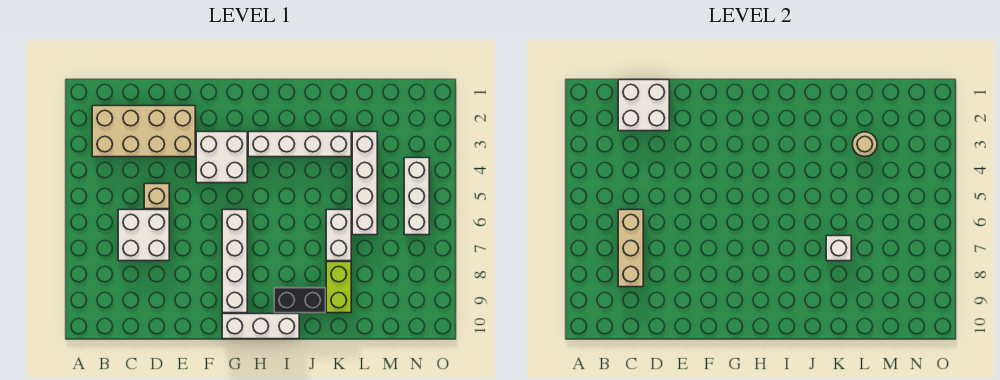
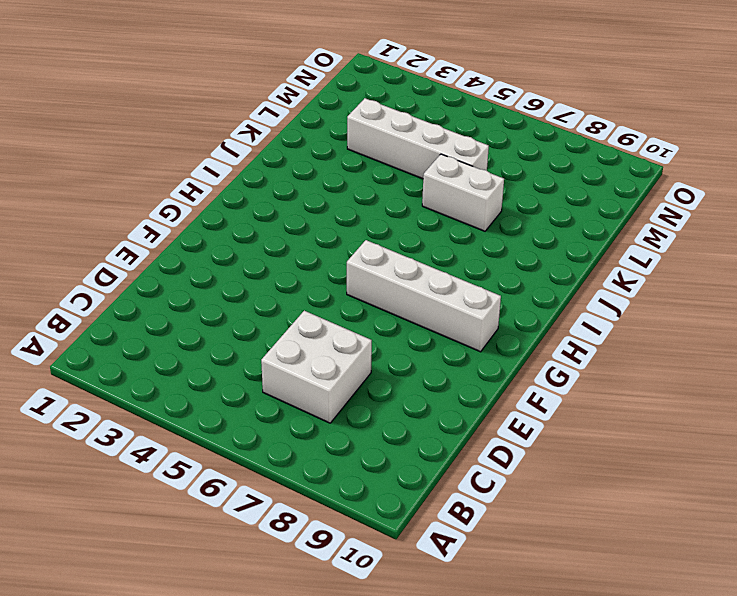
none -> tan 2x4 brick [92,106,195,157]
none -> tan 1x1 brick [144,184,169,209]
none -> white 2x2 brick [196,132,247,183]

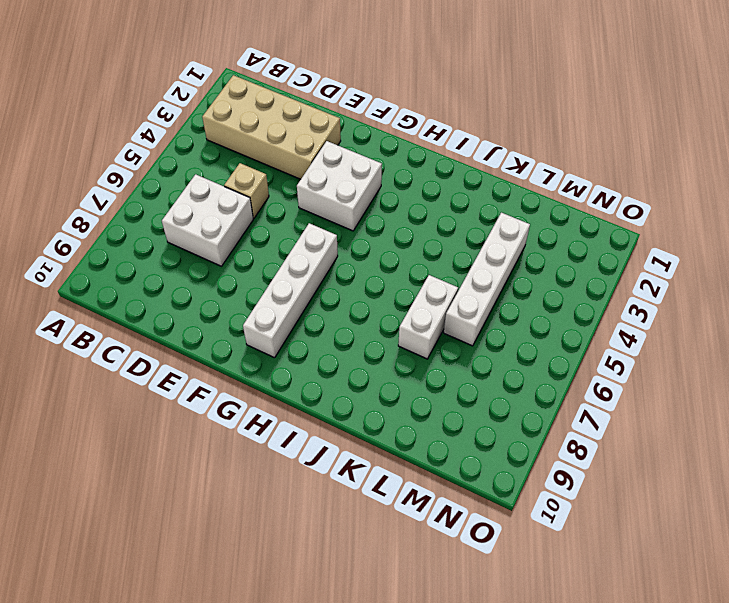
none -> white 1x3 brick [222,314,299,339]
none -> white 1x4 brick [248,132,351,157]
none -> black 1x2 brick [274,288,325,313]

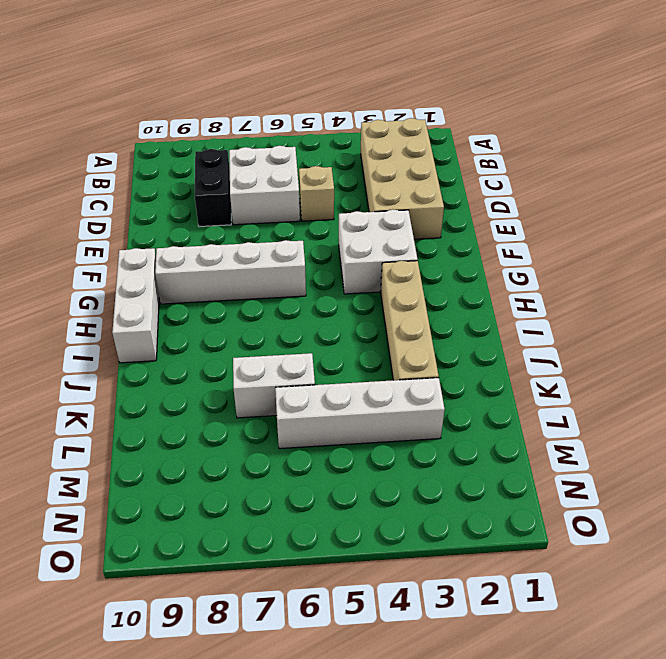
black 1x2 brick [195,149,231,227] -> black 1x2 brick moved to [274,288,325,313]
tan 1x4 brick [381,261,439,380] -> white 1x4 brick [248,132,351,157]
none -> lime 1x2 brick [326,262,351,313]
none -> white 1x3 brick [404,158,429,235]
none -> white 2x2 brick [618,80,669,131]

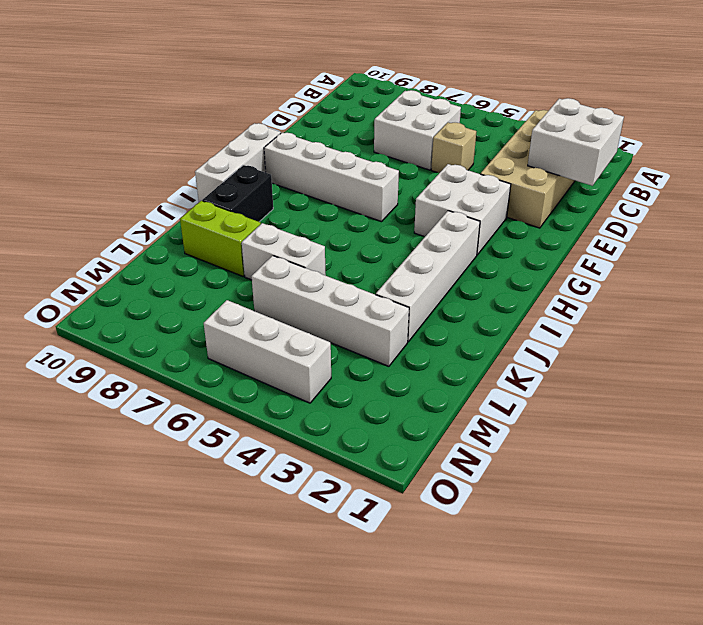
none -> tan 1x3 brick [618,210,643,287]
none -> white 1x1 brick [826,236,851,261]
none -> tan 1x1 round brick [852,132,877,157]

